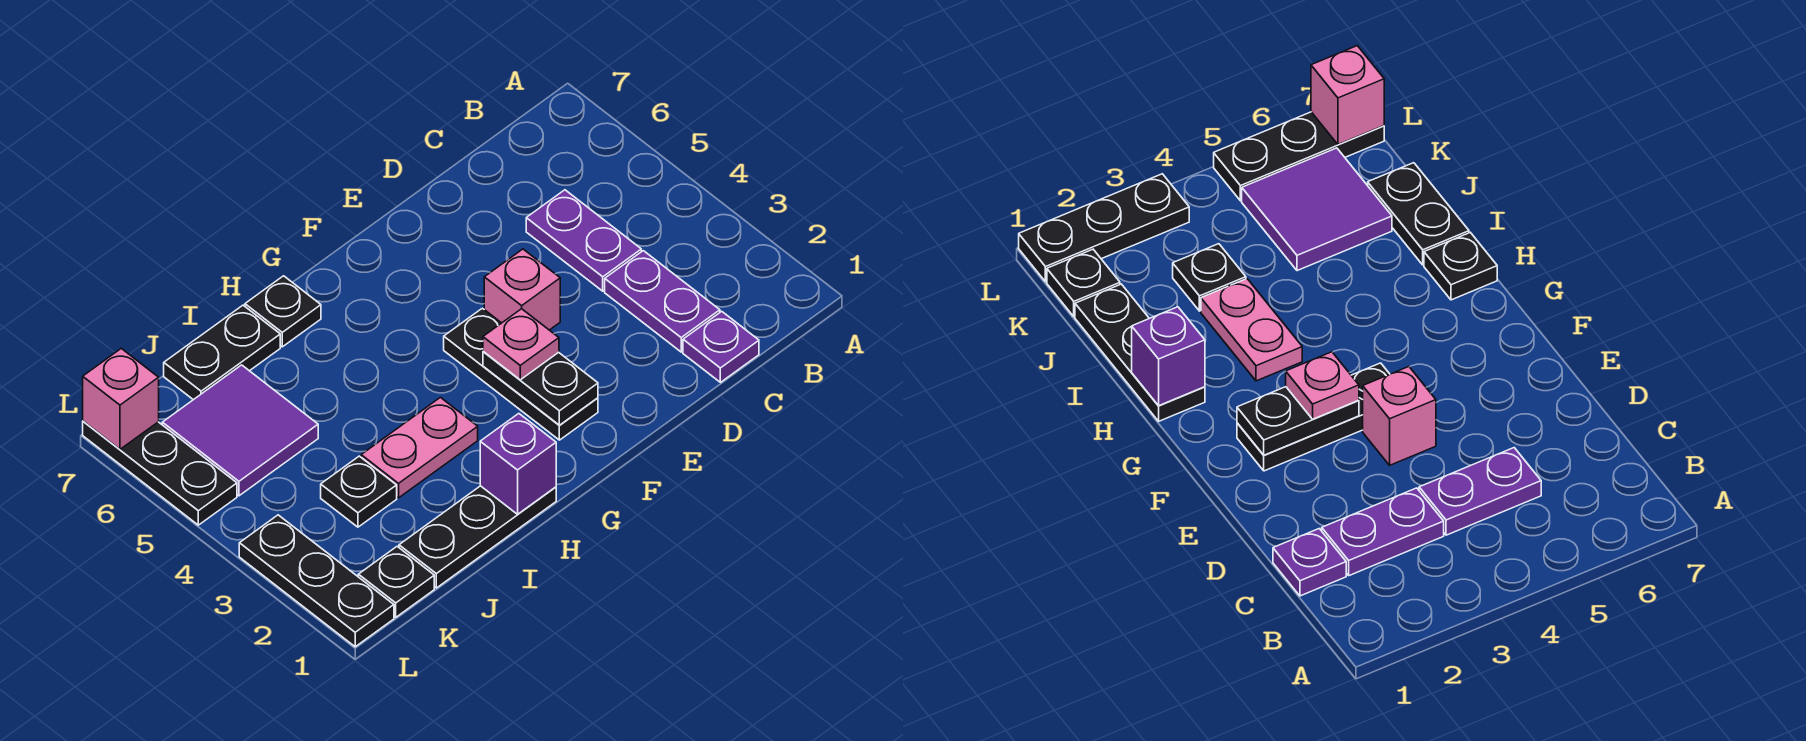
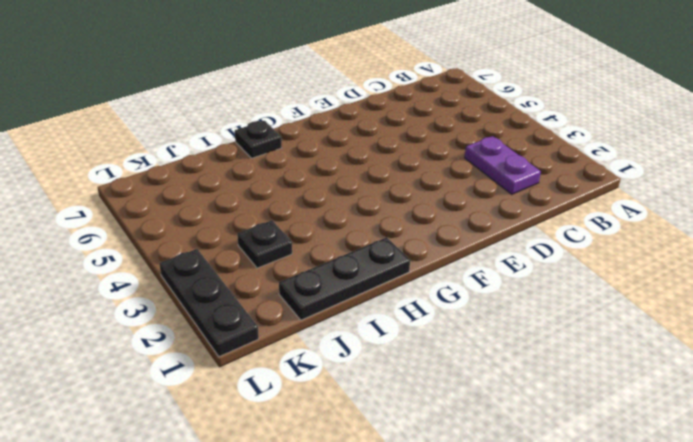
none -> purple 1x1 plate [683,311,759,382]
none -> purple 1x2 plate [526,190,641,291]
none -> pink 1x1 brick [484,249,560,330]

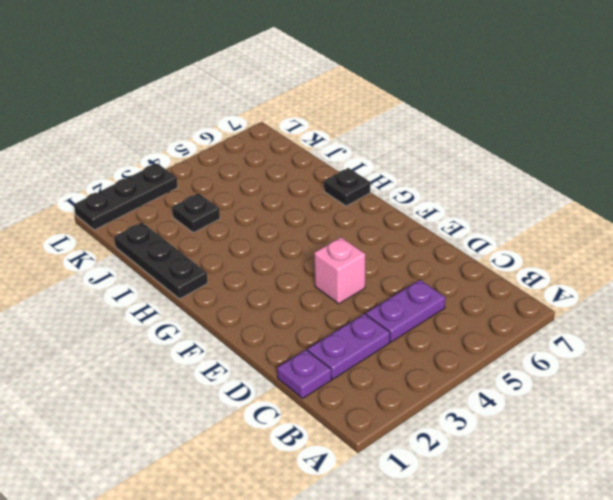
none -> black 1x3 plate [444,308,598,440]
none -> pink 1x2 plate [361,398,478,498]
none -> black 1x2 plate [164,305,280,400]

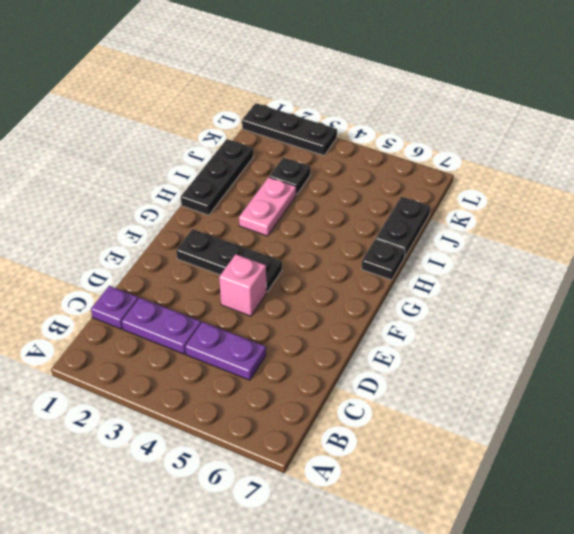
none -> purple 2x2 tile [162,365,318,496]
none -> black 1x1 plate [358,547,434,617]
none -> black 1x3 plate [83,421,237,525]

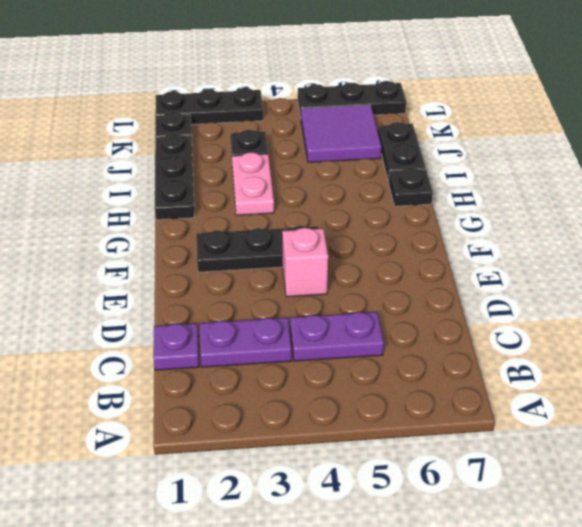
none -> black 1x2 plate [483,352,598,425]
none -> purple 1x1 brick [480,414,556,514]
none -> pink 1x1 brick [83,348,159,449]

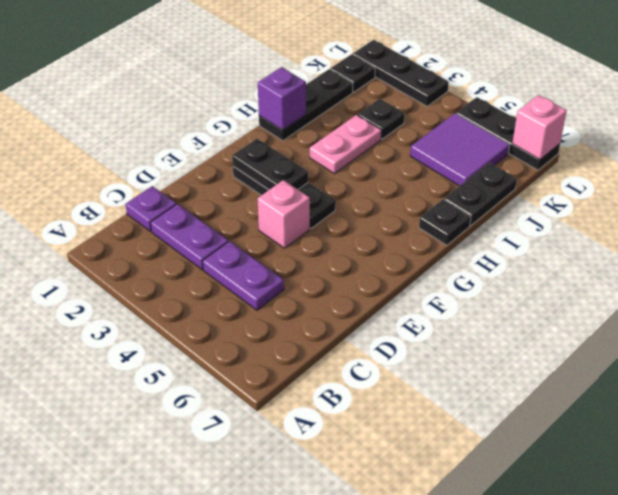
none -> pink 1x1 plate [483,309,559,380]

